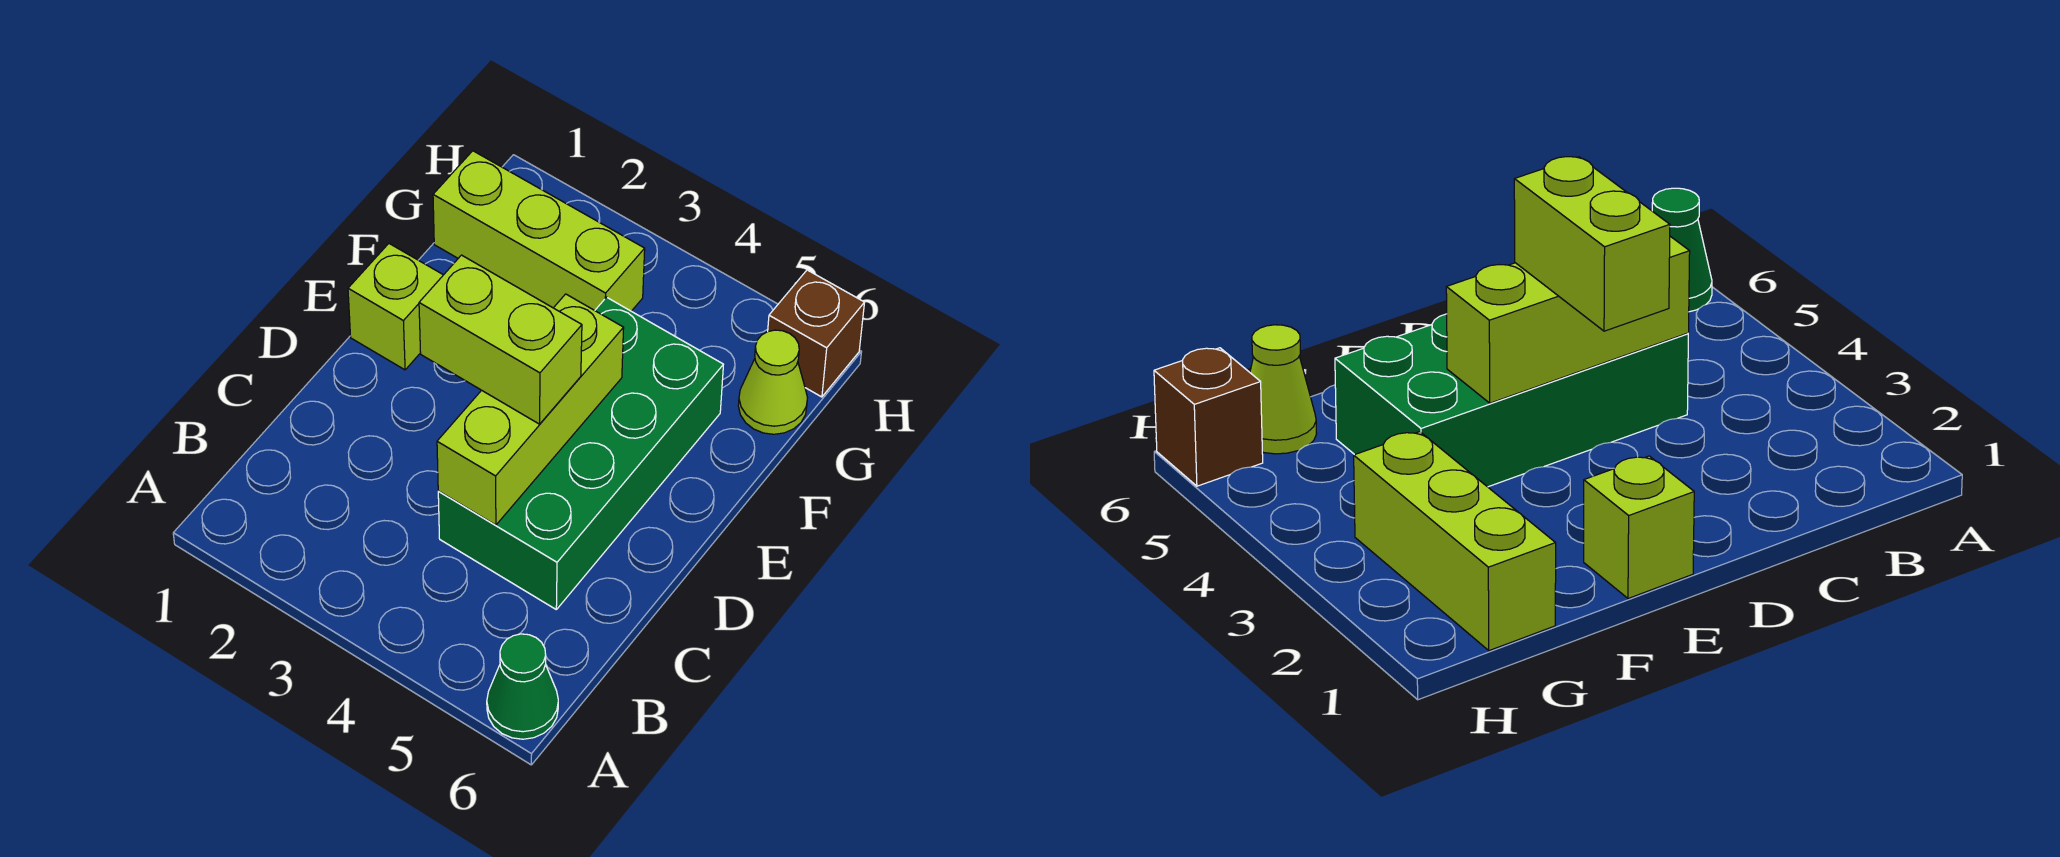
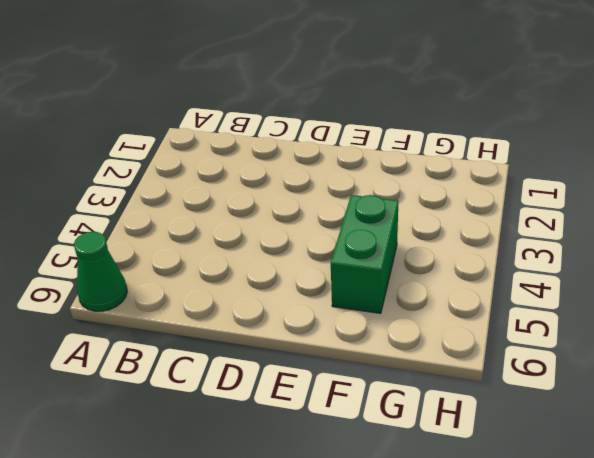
green 1x2 brick [331,195,398,313] -> green 2x4 brick [438,297,723,609]
none -> lime 1x1 brick [348,244,443,370]
none -> lime 1x3 brick [433,151,645,311]

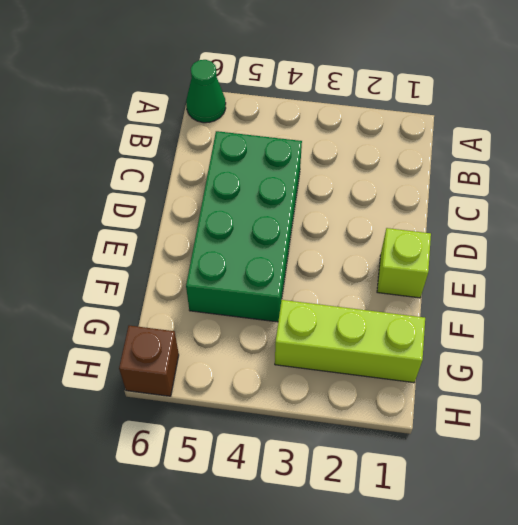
none -> lime 1x1 cone [738,330,808,434]
none -> lime 1x3 brick [437,294,624,525]

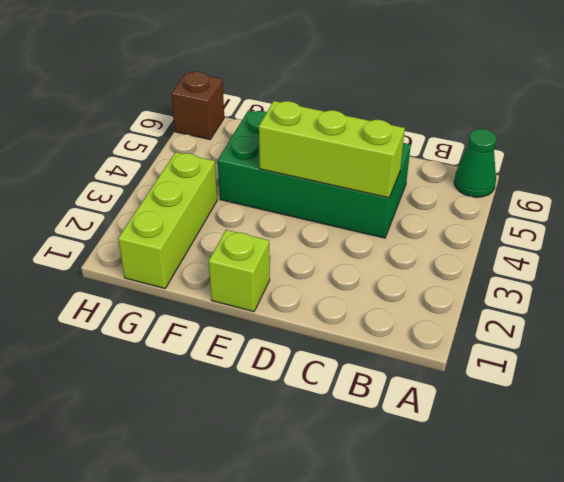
none -> lime 1x1 cone [738,330,808,434]
none -> lime 1x2 brick [419,255,582,424]

